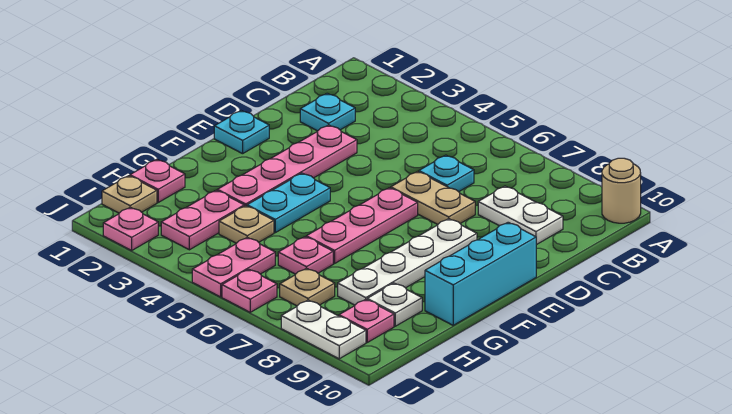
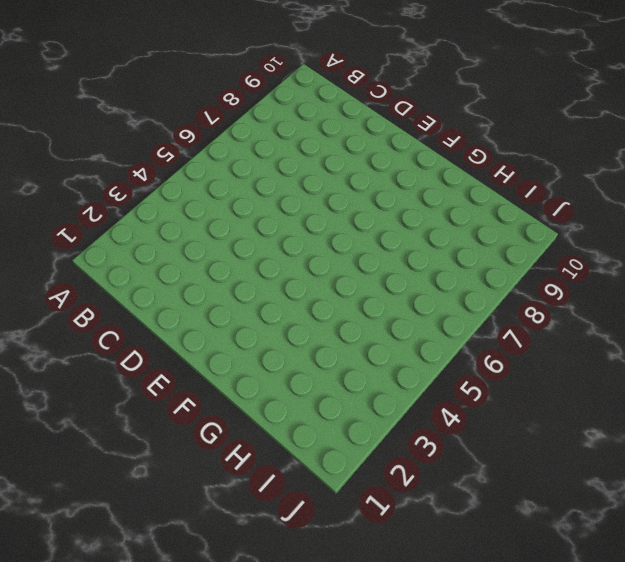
none -> tan 1x1 round brick [602,158,641,223]
none -> cyan 1x1 plate [300,93,355,131]
none -> cyan 1x1 plate [419,155,474,192]

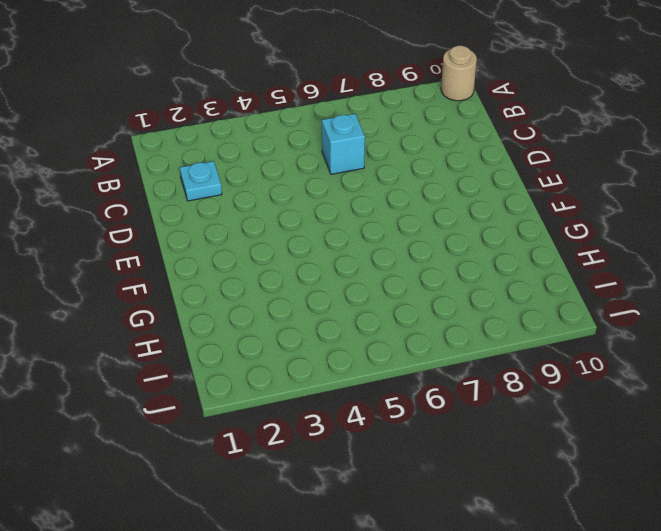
cyan 1x1 brick [322,114,365,174] -> cyan 1x1 plate [419,155,474,192]
none -> white 1x2 plate [478,186,563,245]
none -> pink 1x4 plate [217,125,357,206]
none -> tan 1x2 plate [391,172,475,224]

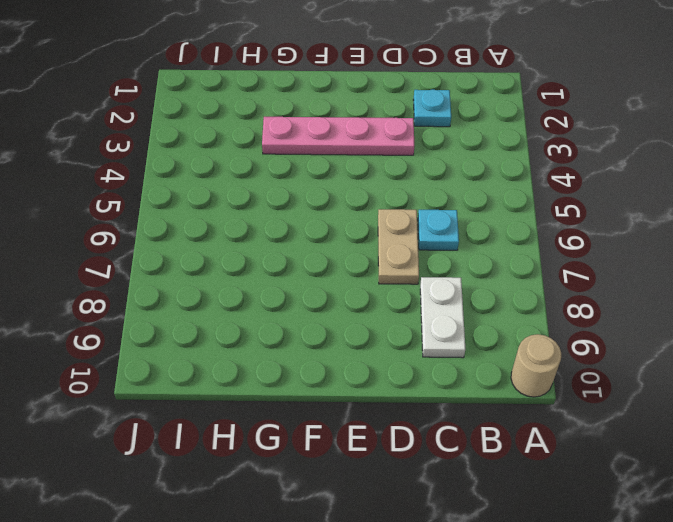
none -> cyan 1x1 plate [214,111,269,154]
none -> pink 1x3 plate [306,188,418,264]
none -> white 1x4 plate [338,219,477,305]

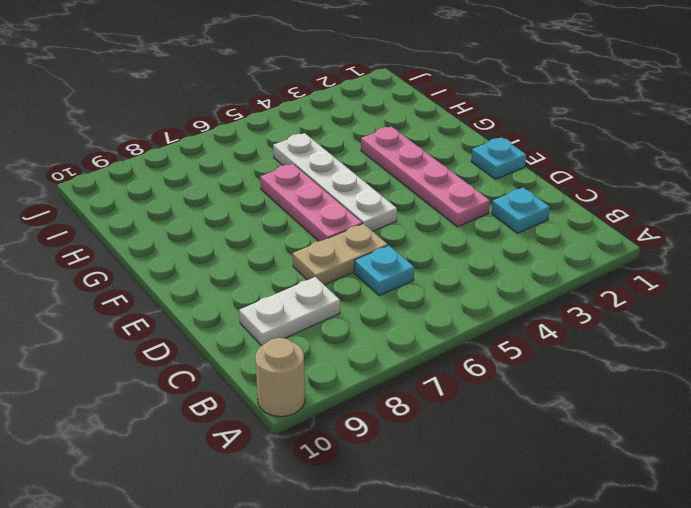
white 1x4 plate [273,133,397,231] -> white 1x4 plate moved to [338,219,477,305]
none -> cyan 1x3 brick [425,222,536,325]
none -> cyan 1x2 plate [247,173,330,233]
none -> pink 1x1 plate [130,159,185,202]

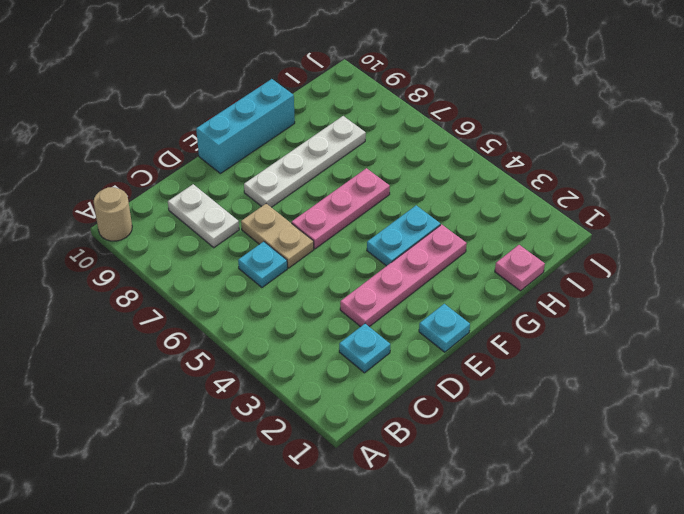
none -> pink 1x2 plate [161,190,244,250]
none -> tan 1x1 plate [219,206,274,243]
none -> pink 1x1 plate [278,237,333,274]

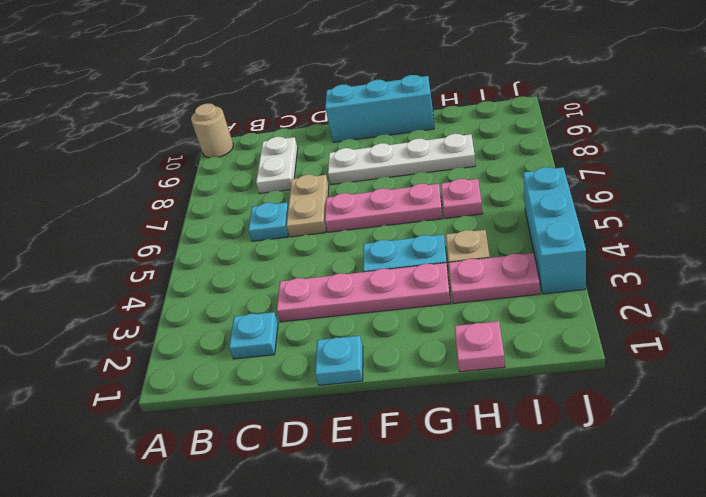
cyan 1x3 brick [523,167,586,294] -> pink 1x2 plate [192,238,275,297]
none -> white 1x1 plate [367,283,422,326]
none -> tan 1x1 plate [102,176,157,213]
none -> tan 1x1 plate [280,268,335,306]

